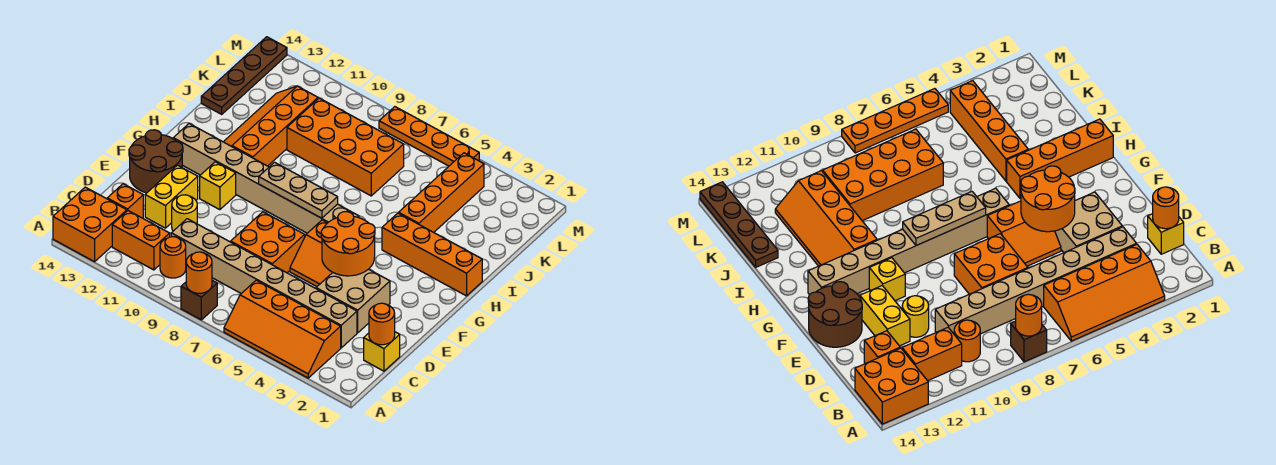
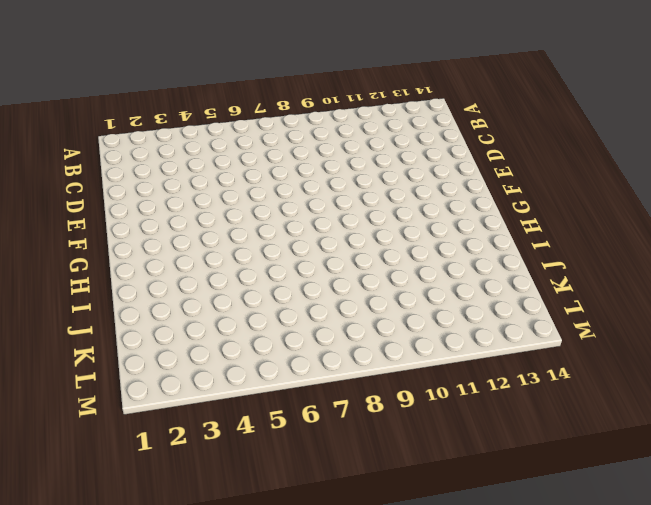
none -> orange 2x4 slope [224,280,341,378]
none -> brown 1x1 brick [181,280,217,320]
none -> orange 2x2 brick [53,187,127,262]

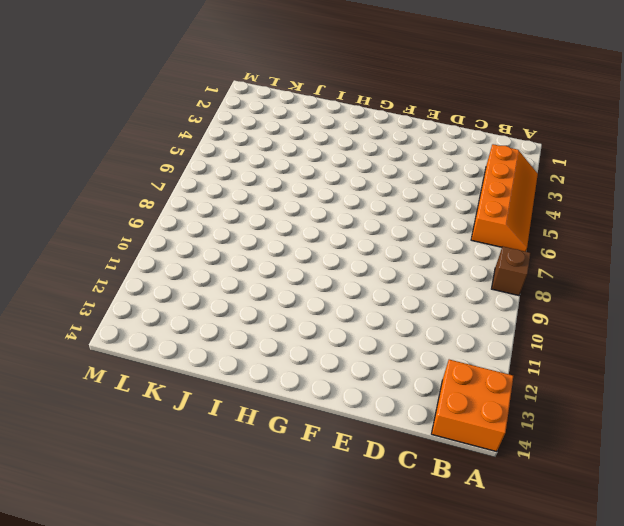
none -> orange 1x1 round brick [160,237,186,278]
none -> orange 1x2 brick [112,211,170,270]
none -> yellow 1x1 brick [364,332,400,371]

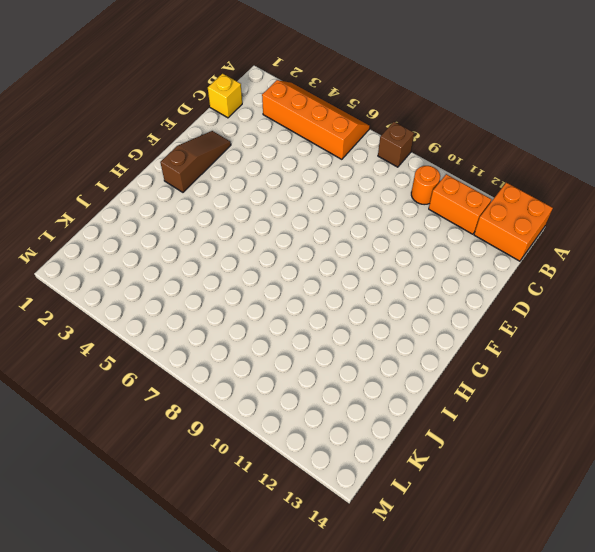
brown 1x3 slope [160,131,231,192] -> none
none -> tan 1x8 brick [171,219,357,348]
none -> orange 1x1 brick [107,184,143,218]
none -> tan 2x2 brick [316,269,390,333]

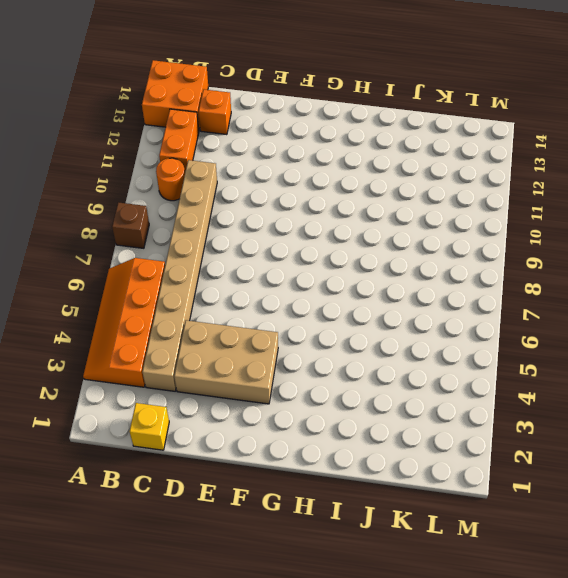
tan 2x3 brick [174,320,278,404] -> tan 2x2 brick [316,269,390,333]
none -> orange 2x2 brick [231,212,305,273]
none -> yellow 1x1 round brick [172,195,197,231]
none -> yellow 1x2 brick [145,165,198,228]

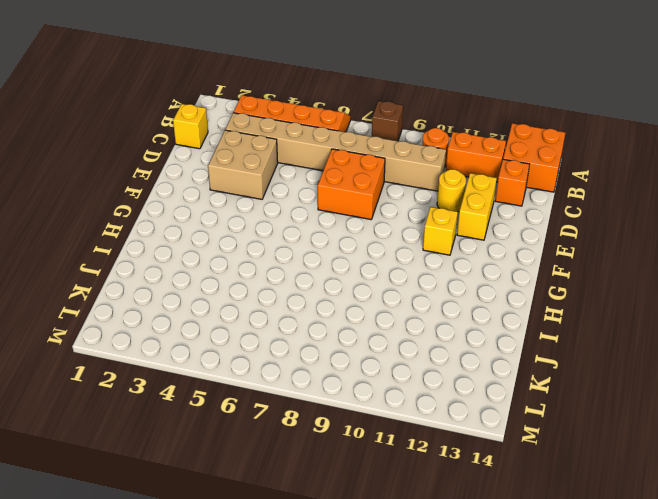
none -> orange 2x2 slope [290,220,333,287]
none -> brown 2x2 round brick [129,130,183,193]
none -> tan 1x8 brick [173,123,359,233]

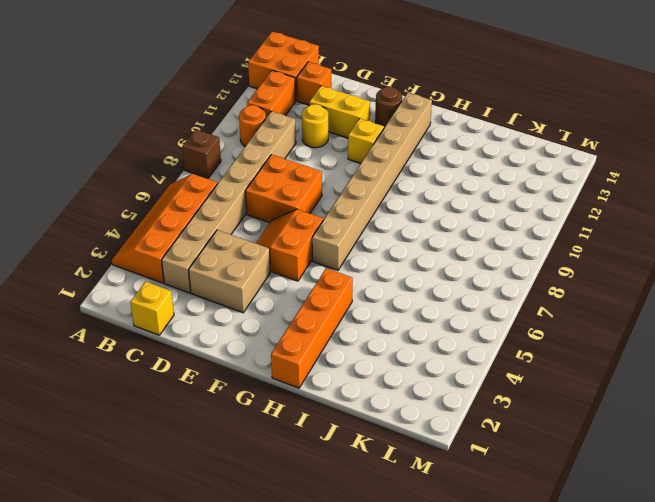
brown 1x1 round brick [375,87,402,128] -> brown 2x2 round brick [129,130,183,193]
none -> orange 2x4 slope [224,86,318,166]
none -> orange 1x4 brick [399,153,484,232]
none -> orange 2x4 brick [287,98,404,196]

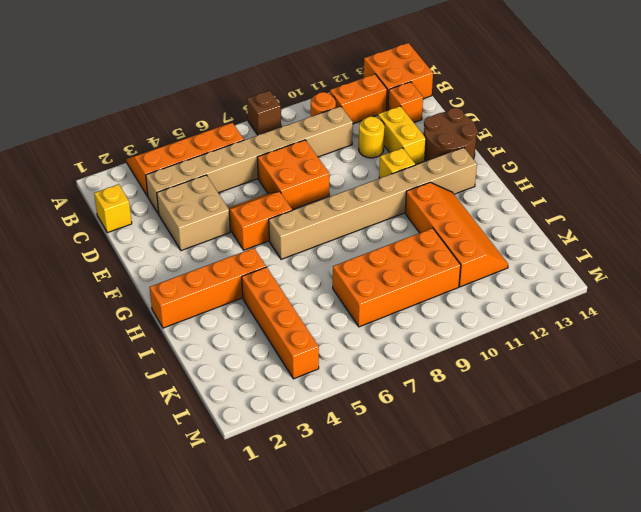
none -> brown 1x4 plate [201,37,287,114]
none -> orange 1x4 plate [379,107,479,166]
none -> orange 1x1 round brick [186,252,212,293]

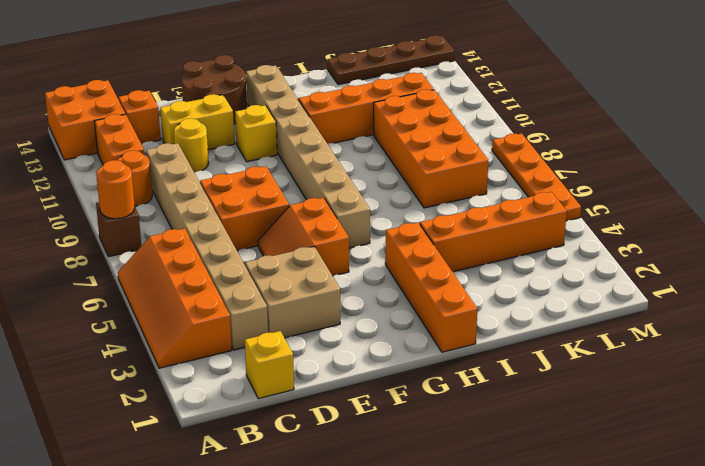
none -> orange 1x1 round brick [369,303,395,345]
none -> orange 2x2 round brick [321,212,375,276]
none -> tan 1x3 plate [259,162,338,218]

